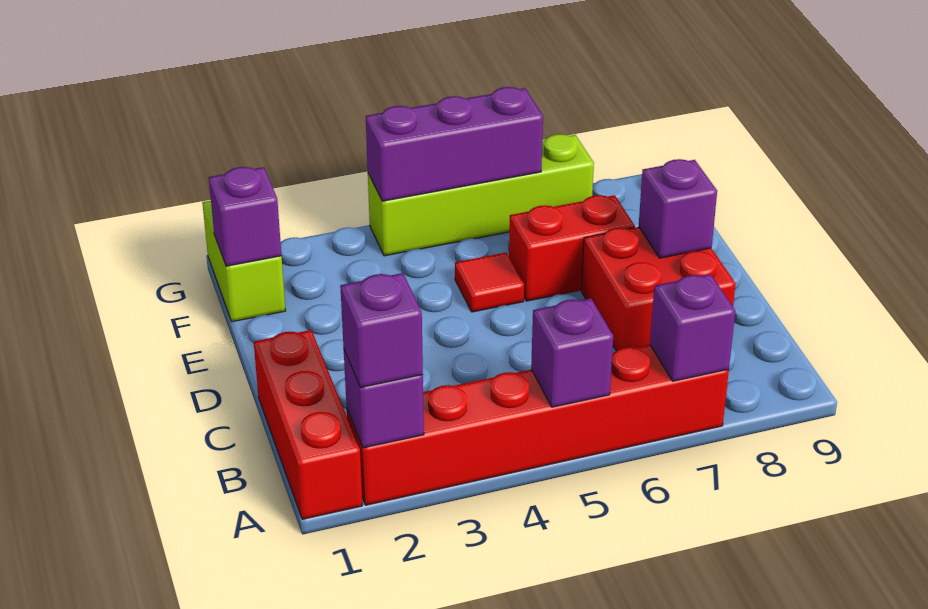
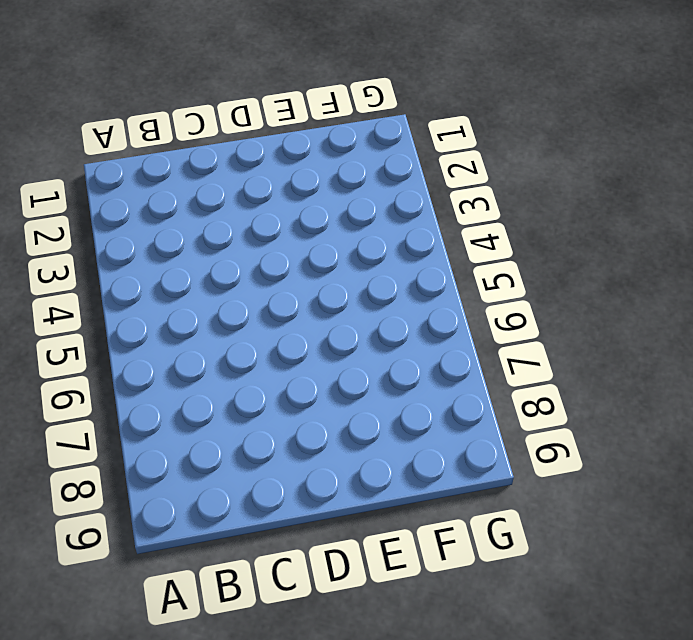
none -> red 1x3 brick [254,330,362,519]
none -> red 1x6 brick [347,345,729,505]
none -> red 2x2 brick [581,227,736,351]

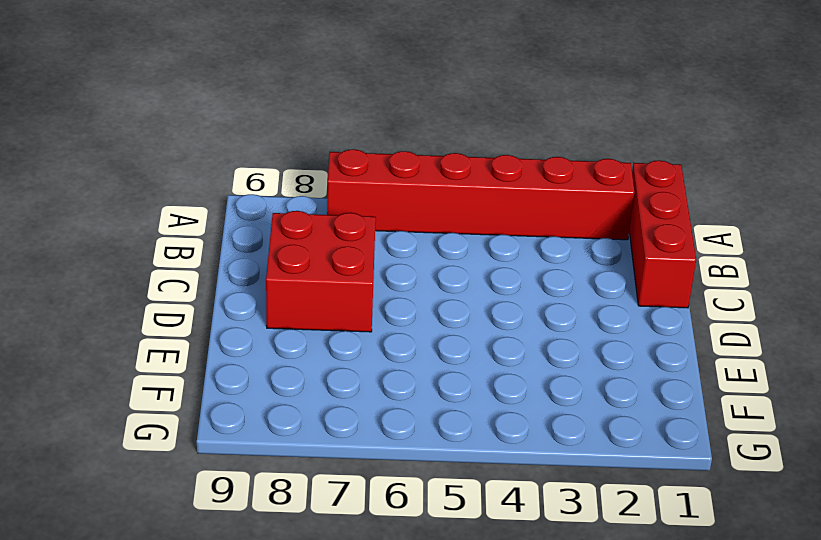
none -> red 1x1 tile [455,253,524,312]
none -> red 1x2 brick [509,195,635,301]
none -> lime 1x2 brick [202,201,286,322]

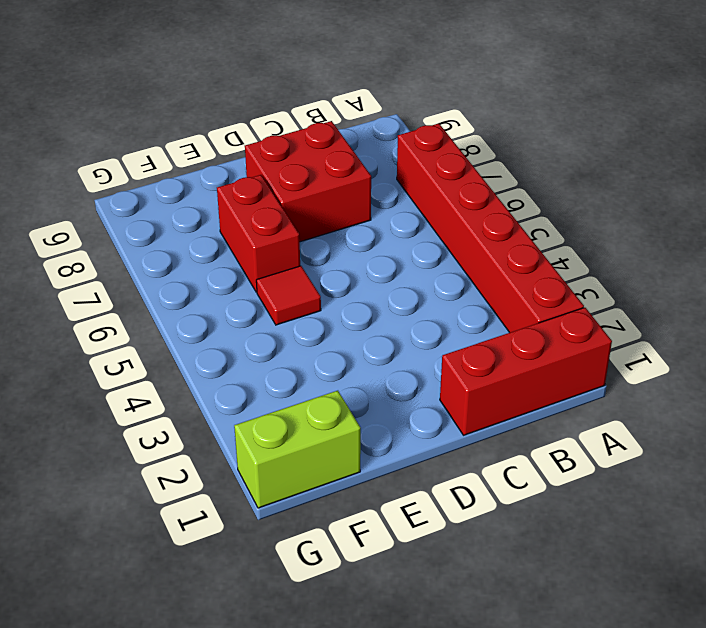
none -> lime 1x4 brick [368,134,594,256]
none -> purple 1x1 brick [344,350,424,448]
none -> purple 1x1 brick [531,298,613,407]

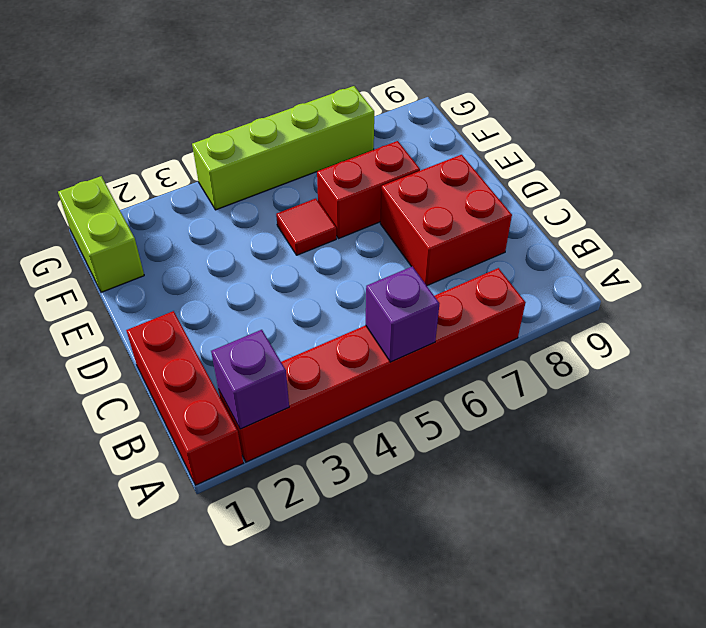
none -> purple 1x1 brick [650,274,735,381]
none -> purple 1x1 brick [639,159,717,258]
none -> purple 1x1 brick [209,167,281,266]

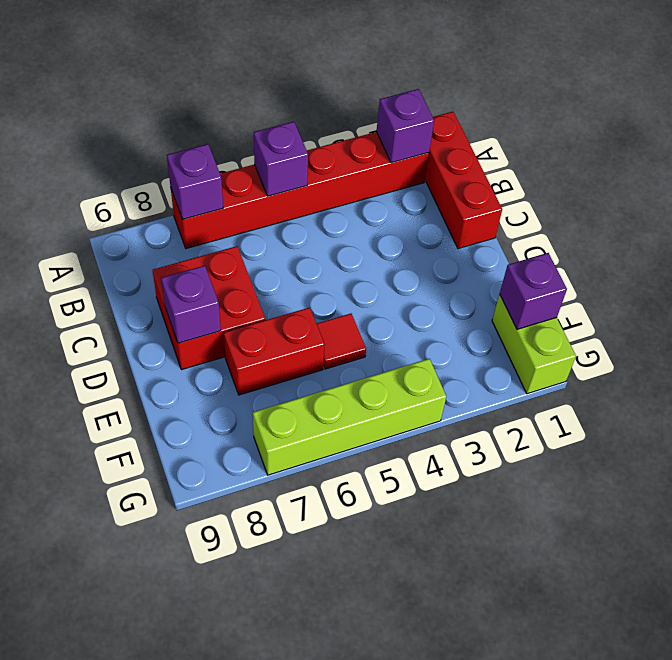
none -> purple 1x3 brick [366,87,543,201]
none -> purple 1x1 brick [340,273,423,387]

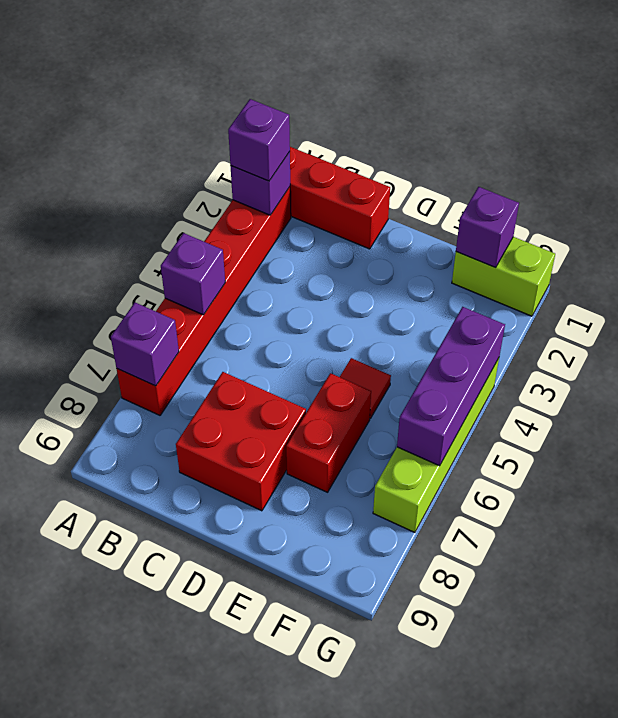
none -> purple 1x1 brick [639,159,717,258]

